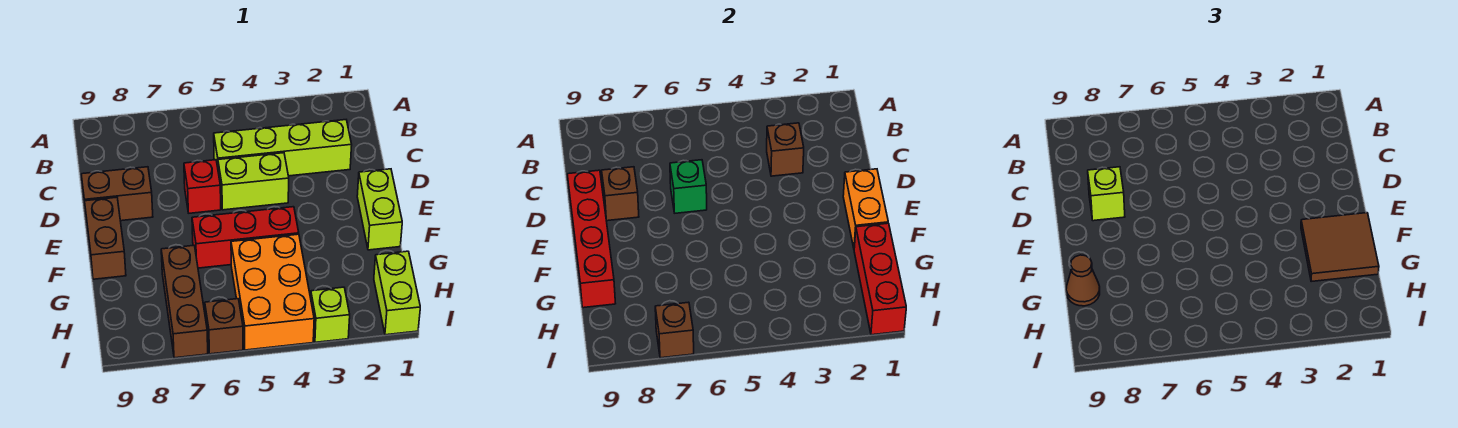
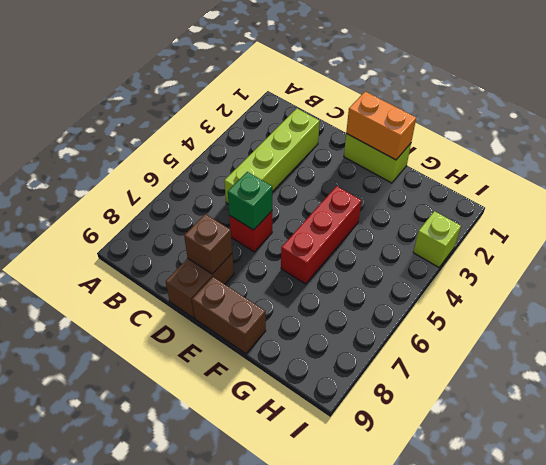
none -> lime 1x2 brick [218,153,289,210]
none -> orange 2x3 brick [231,234,314,350]
none -> brown 1x3 brick [161,245,208,358]

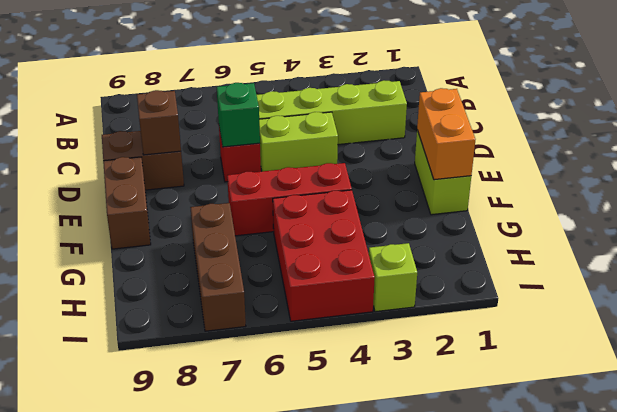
red 2x3 brick [273,190,375,321] -> orange 2x3 brick [231,234,314,350]
none -> lime 1x2 brick [374,251,420,335]
none -> brown 1x1 brick [205,299,243,354]
none -> brown 1x1 brick [767,123,804,176]

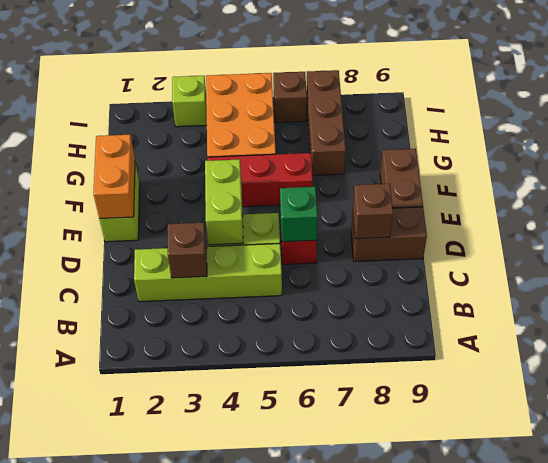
lime 1x2 brick [205,159,243,245] -> lime 1x2 brick moved to [374,251,420,335]
none -> red 1x4 brick [567,170,616,308]
none -> red 1x3 brick [854,223,906,335]
none -> brown 1x1 brick [655,302,694,358]

